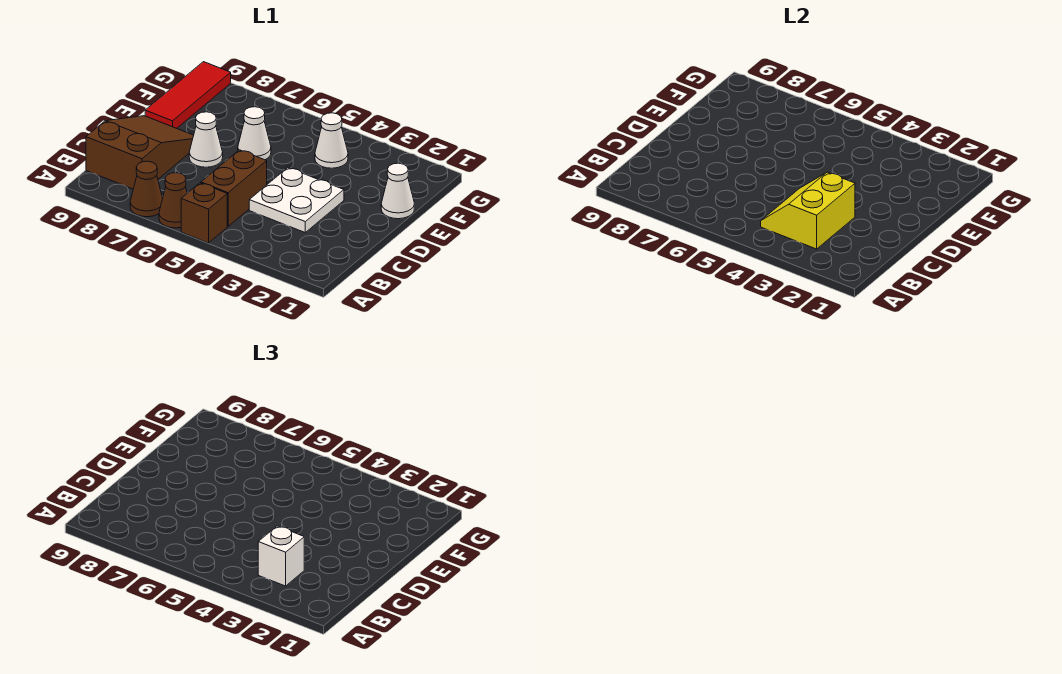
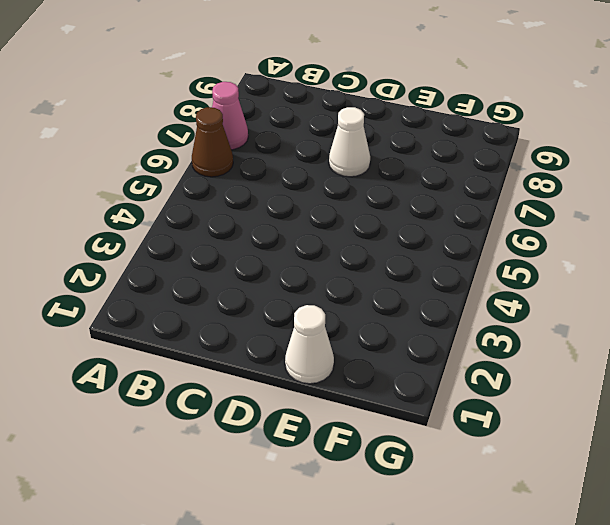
pink 1x1 cone [212,82,248,150] -> brown 1x1 cone [130,161,163,217]
none -> brown 1x1 brick [181,183,227,243]
none -> brown 1x2 brick [201,150,267,226]
none -> brown 2x3 slope [86,116,194,189]

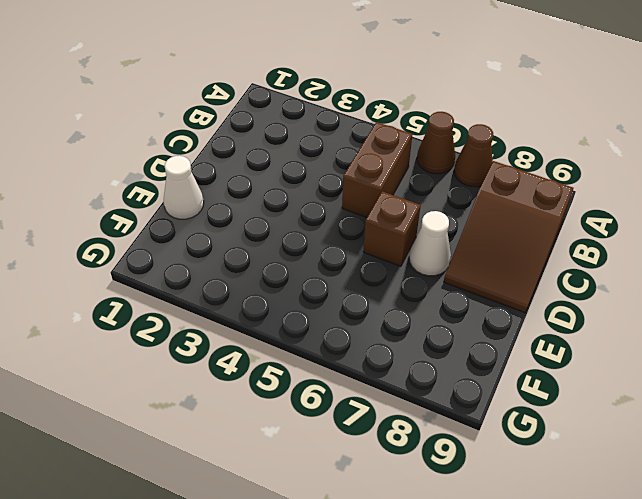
brown 1x1 brick [363,191,421,266] -> brown 1x1 brick moved to [181,183,227,243]
none -> white 2x2 plate [249,168,344,232]
none -> white 1x1 cone [238,107,271,160]
none -> red 1x3 tile [145,62,231,128]

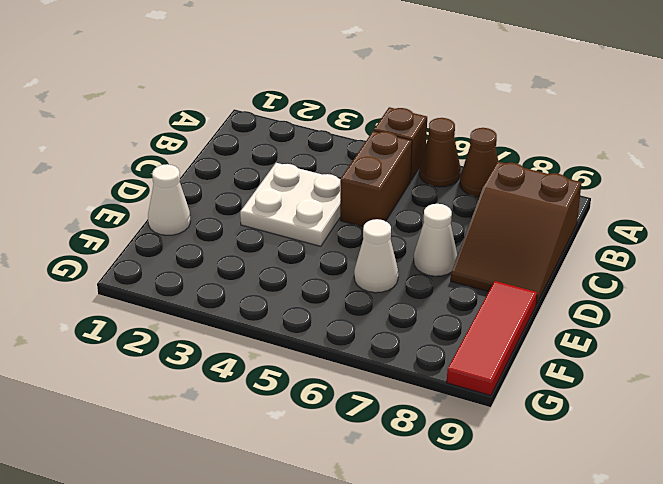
none -> white 1x1 cone [315,113,348,168]
none -> yellow 2x2 slope [761,172,855,249]
none -> white 1x1 brick [258,526,304,586]

